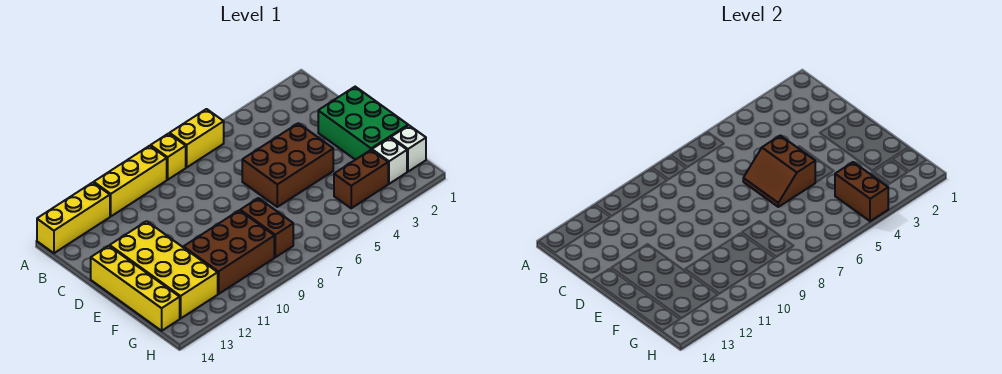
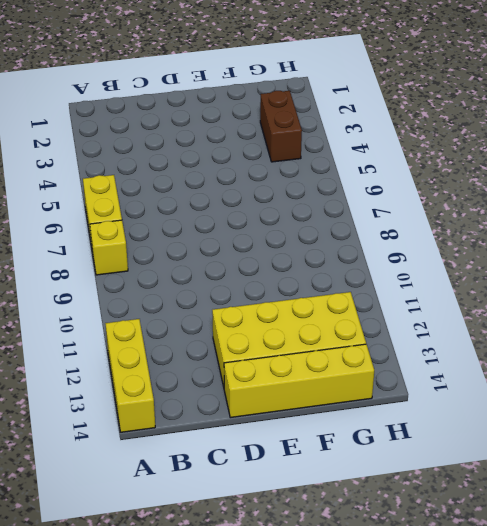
none -> yellow 1x3 brick [94,146,167,216]
none -> green 2x3 brick [318,87,408,160]
none -> brown 2x3 brick [242,123,333,207]

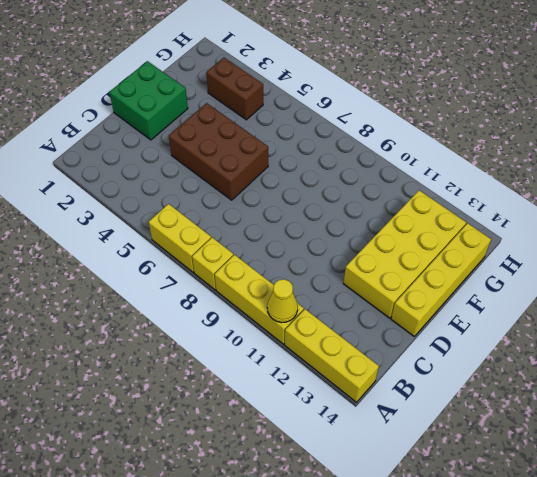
yellow 1x1 cone [267,279,298,323] -> none
green 2x2 brick [109,61,188,140] -> green 2x3 brick [318,87,408,160]
none -> brown 1x2 brick [240,198,293,257]
none -> brown 2x3 brick [183,210,274,294]
none -> white 1x1 brick [391,125,426,172]

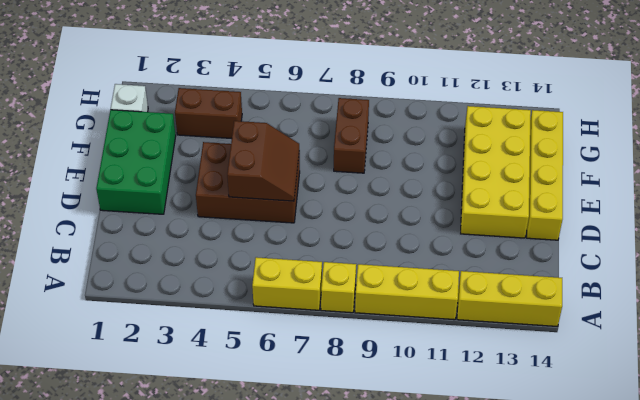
none -> brown 2x3 brick [183,210,274,294]
none -> white 1x1 brick [372,138,407,184]
none -> brown 1x2 brick [835,162,888,221]

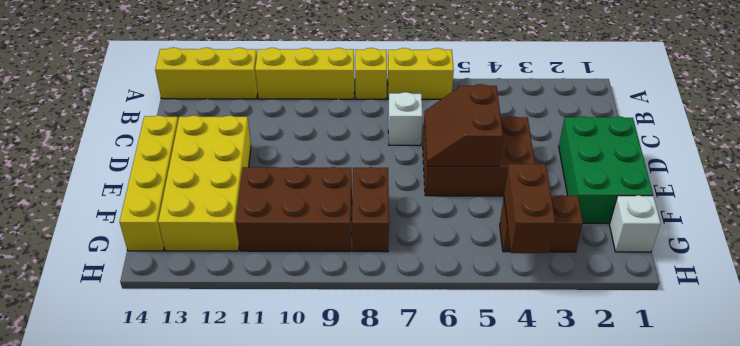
white 1x1 brick [388,92,423,145] -> white 1x1 brick moved to [372,138,407,184]

